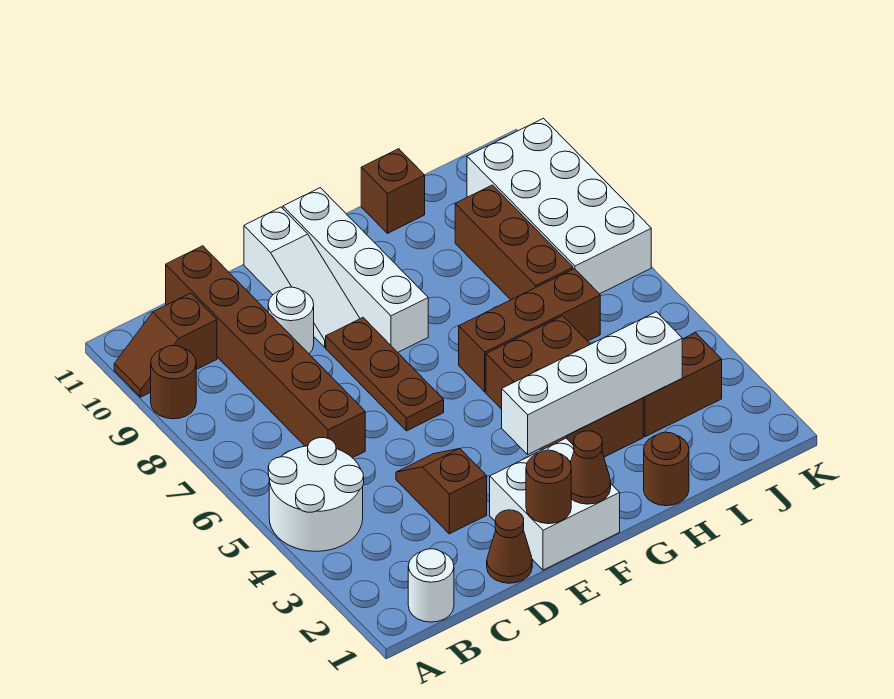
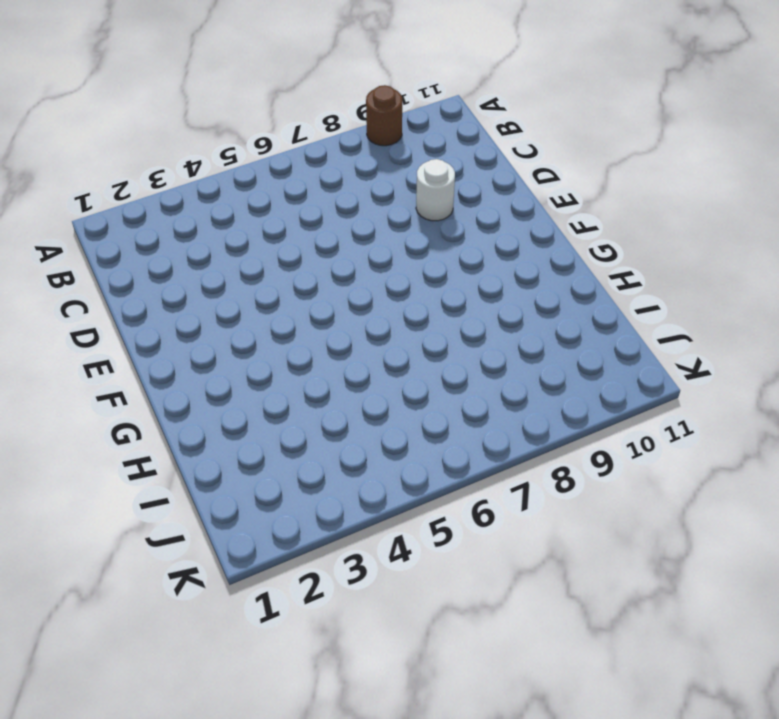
none -> white 2x2 round brick [268,438,364,551]
none -> brown 1x2 slope [114,293,217,397]
none -> white 1x1 round brick [408,549,454,622]

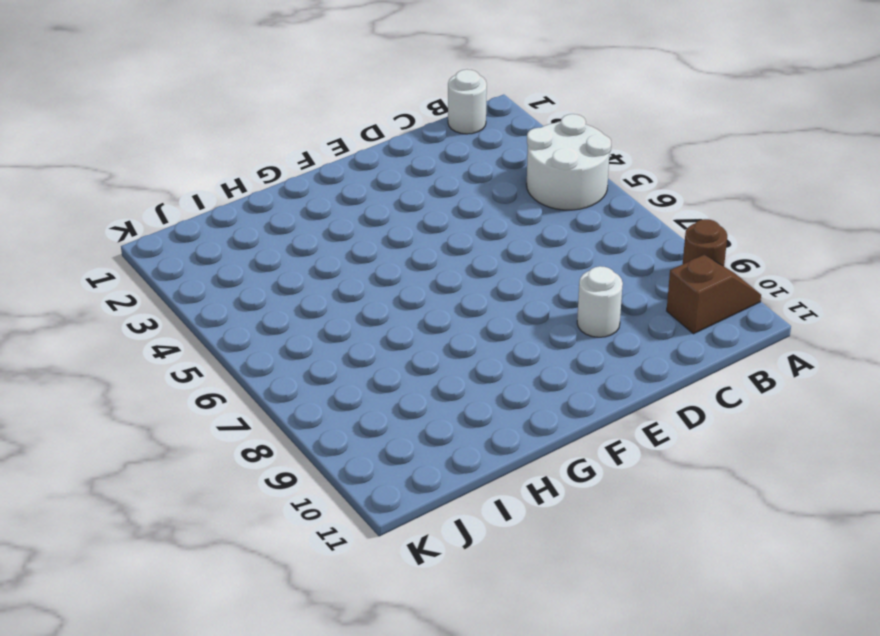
none -> brown 1x6 brick [166,246,365,458]
none -> brown 1x1 cone [487,510,532,583]
none -> brown 1x2 slope [396,449,487,534]

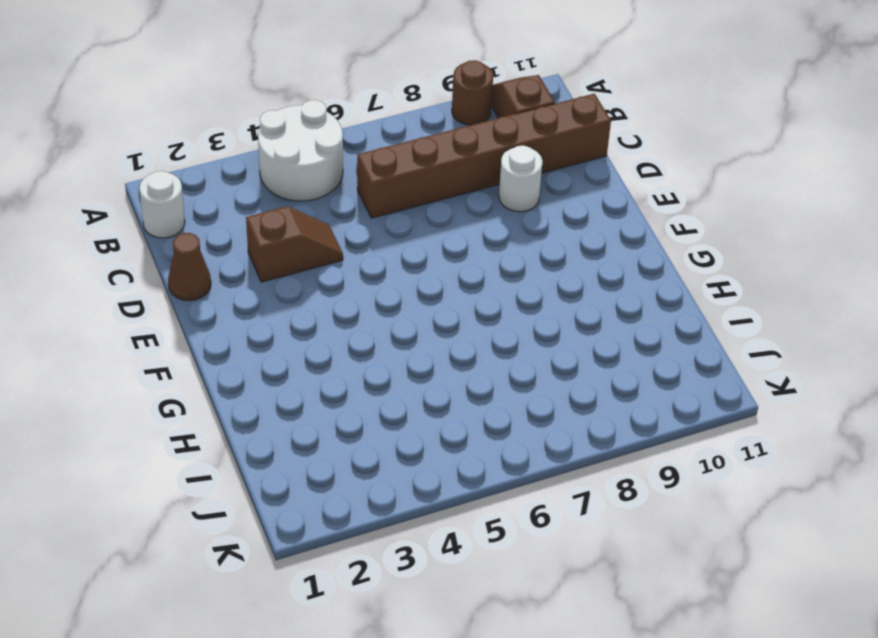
none -> white 2x2 brick [490,438,620,570]
none -> brown 1x3 plate [326,318,444,431]
none -> white 1x3 slope [244,207,360,347]

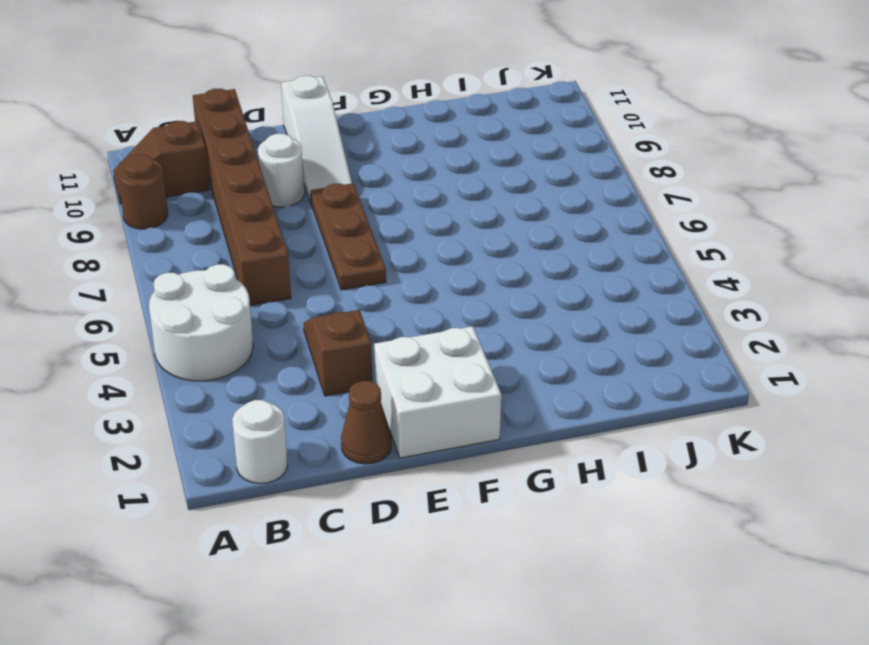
none -> white 1x4 brick [283,188,428,352]
none -> brown 2x3 brick [486,316,643,457]
none -> brown 1x3 brick [459,269,600,392]

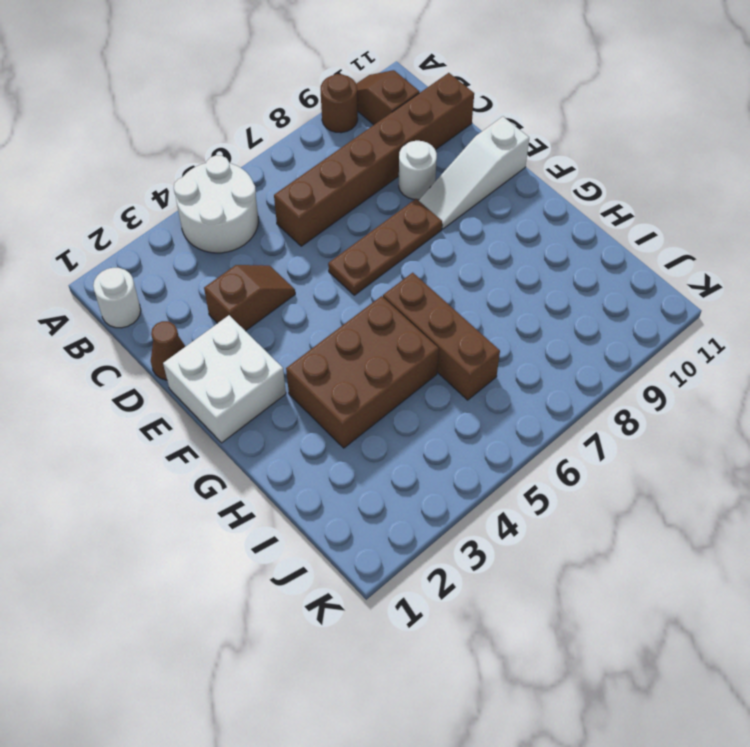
none -> white 1x4 brick [283,188,428,352]
none -> brown 1x1 round brick [644,432,689,506]
none -> brown 1x1 brick [361,149,425,233]

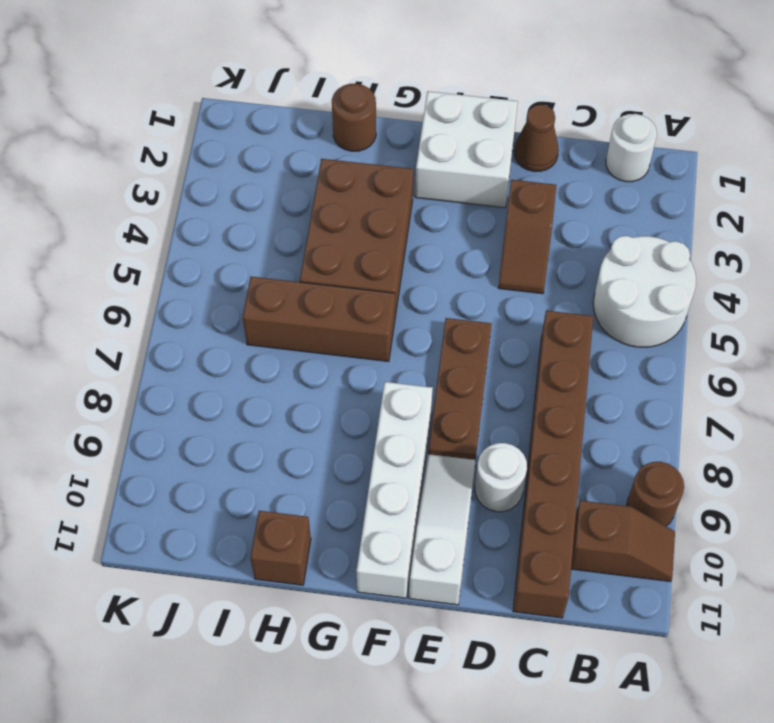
none -> brown 1x2 brick [643,333,722,437]
none -> brown 1x3 brick [455,185,573,300]
none -> white 2x4 brick [467,118,651,294]

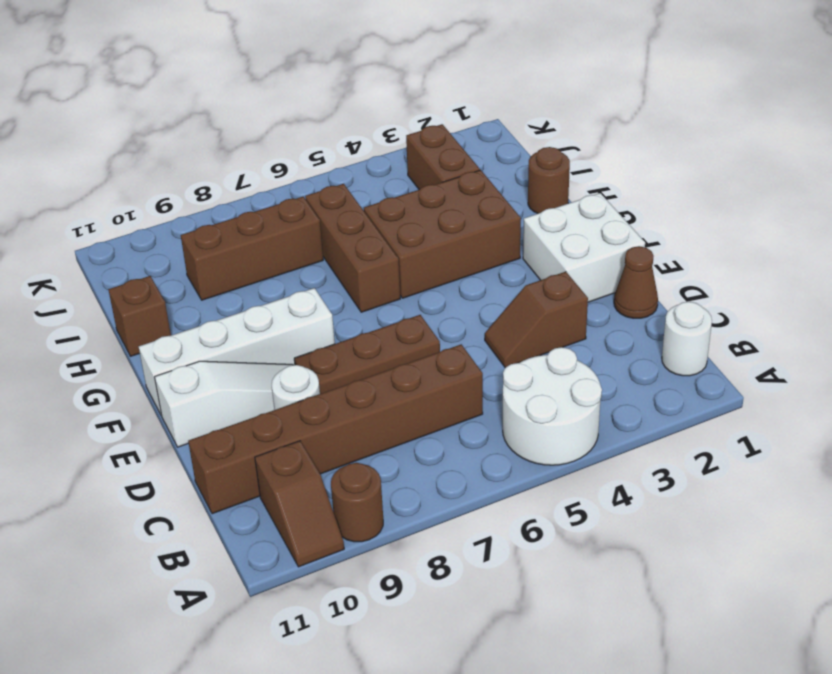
none -> white 2x4 brick [467,118,651,294]
none -> brown 1x1 round brick [526,450,571,524]
none -> brown 1x1 cone [570,431,611,504]

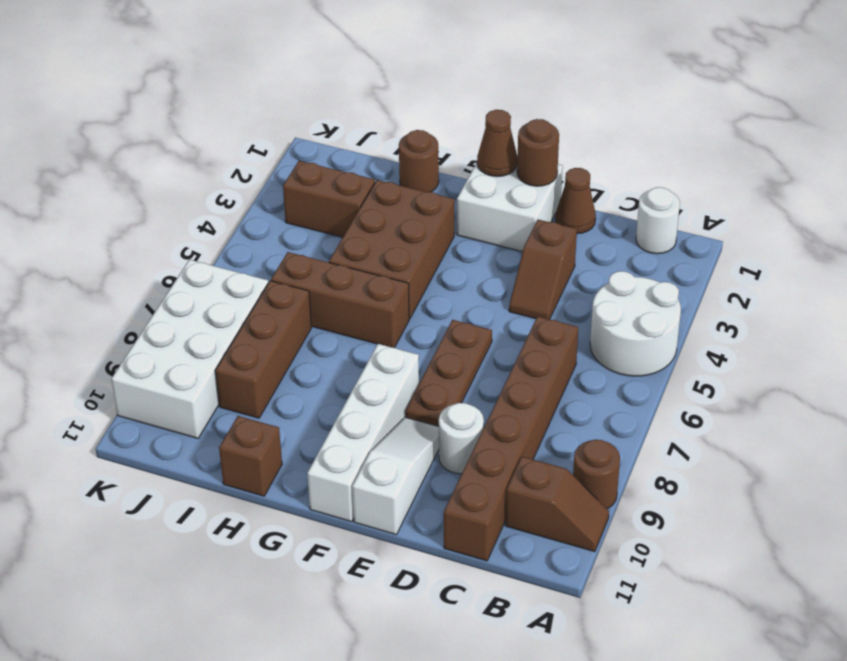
none -> white 1x4 brick [502,312,682,454]

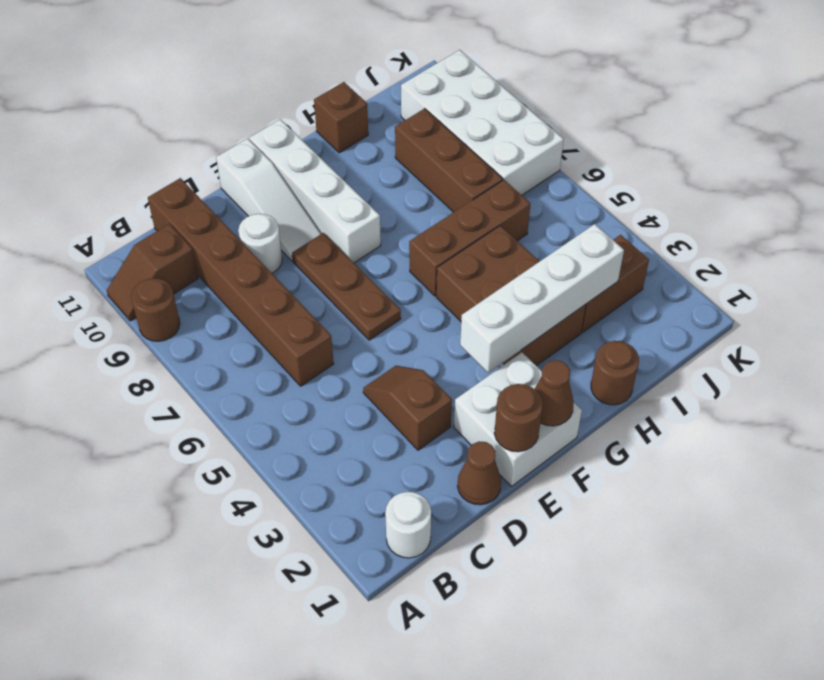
none -> white 2x2 round brick [268,438,364,551]

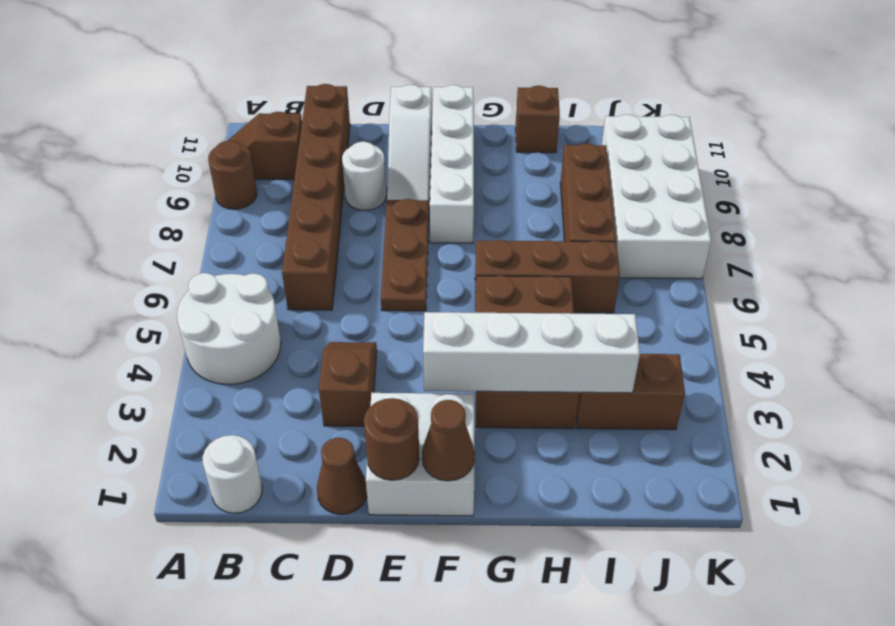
none -> brown 1x1 round brick [644,432,689,506]

